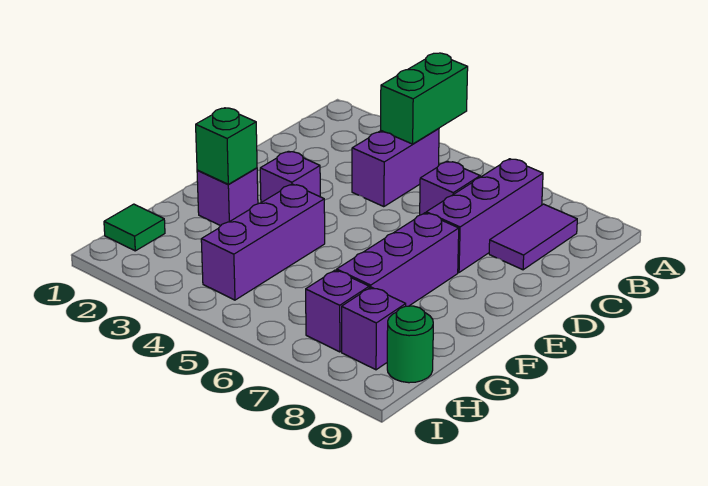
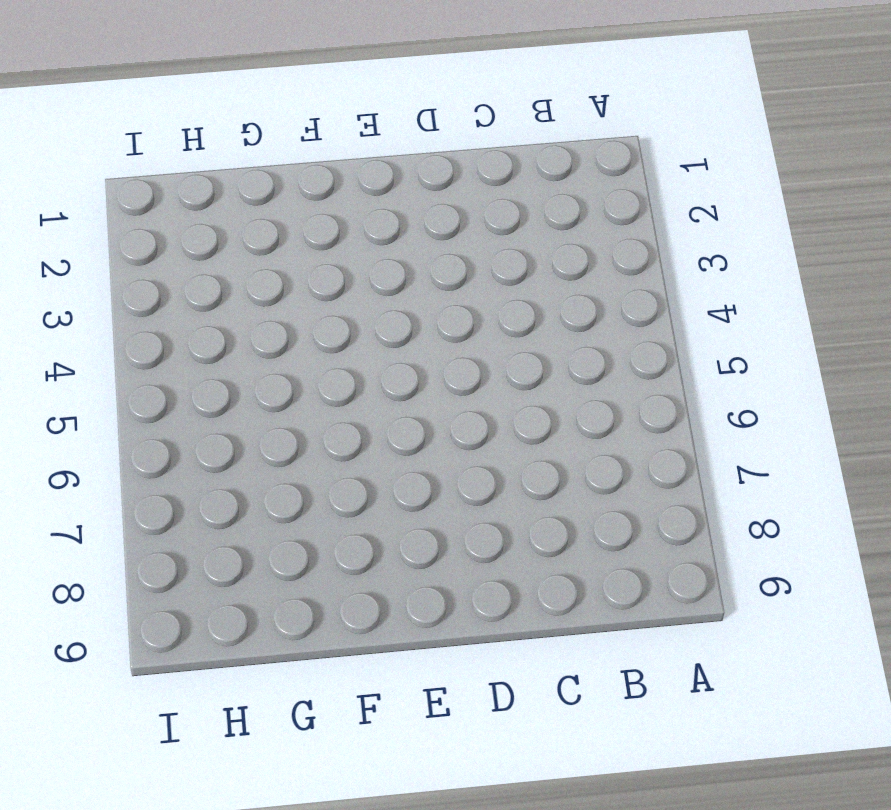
none -> purple 1x2 brick [352,128,439,207]
none -> purple 1x3 brick [426,159,543,272]
none -> purple 1x2 tile [489,204,577,270]

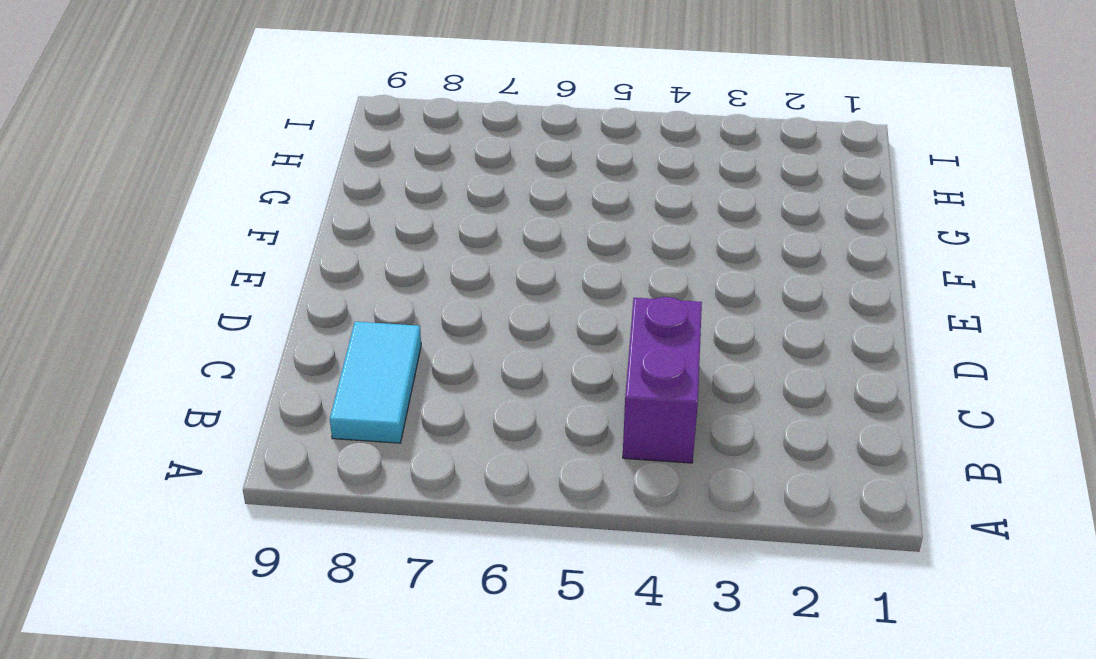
cyan 1x2 tile [330,322,421,443] -> purple 1x2 tile [489,204,577,270]
none -> purple 1x3 brick [426,159,543,272]
none -> purple 1x1 brick [420,161,480,215]
none -> purple 1x1 brick [260,151,320,202]

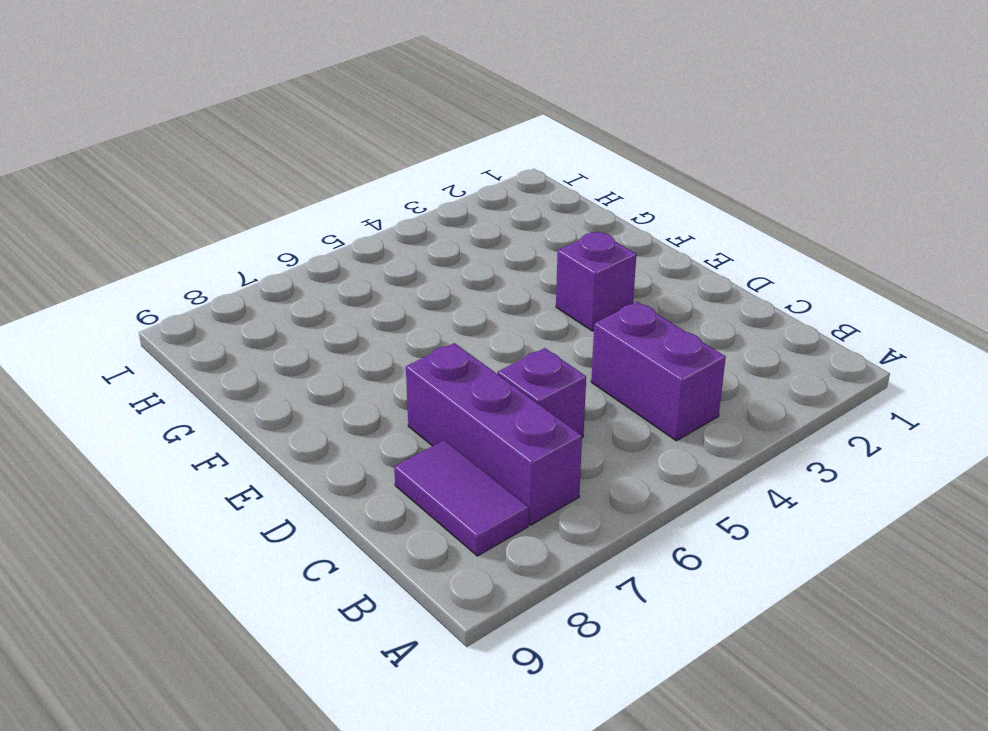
none -> purple 1x3 brick [337,213,459,306]
none -> purple 1x1 brick [197,168,258,226]
none -> purple 1x3 brick [201,184,325,300]

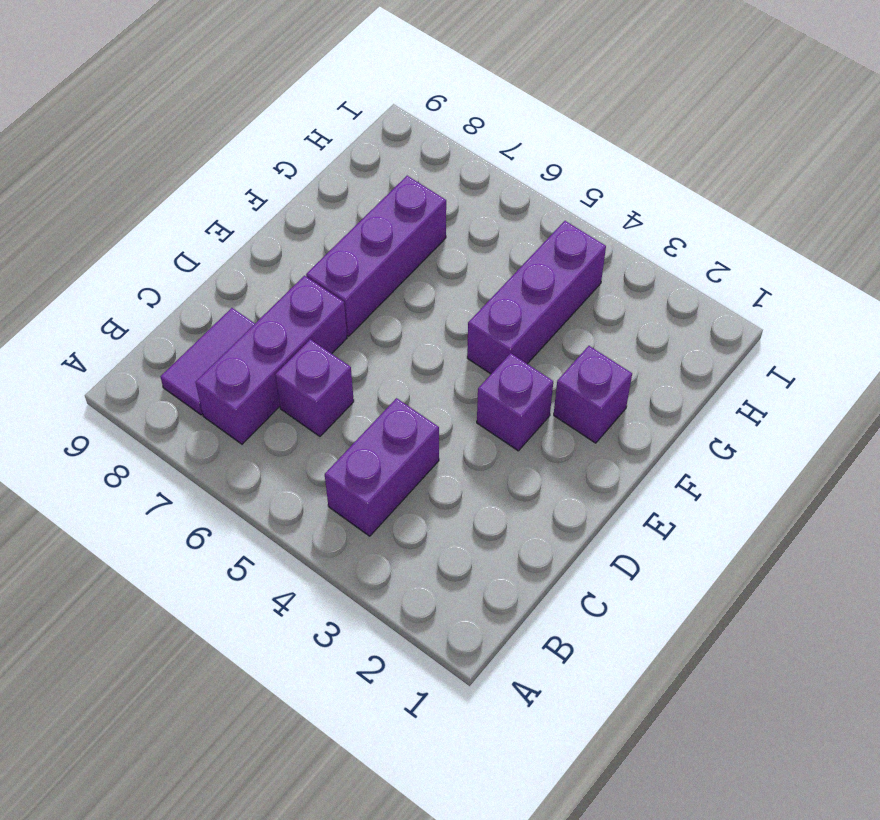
none -> green 1x1 tile [104,204,165,251]
none -> purple 1x1 brick [306,270,369,352]
none -> purple 1x1 brick [342,287,406,370]

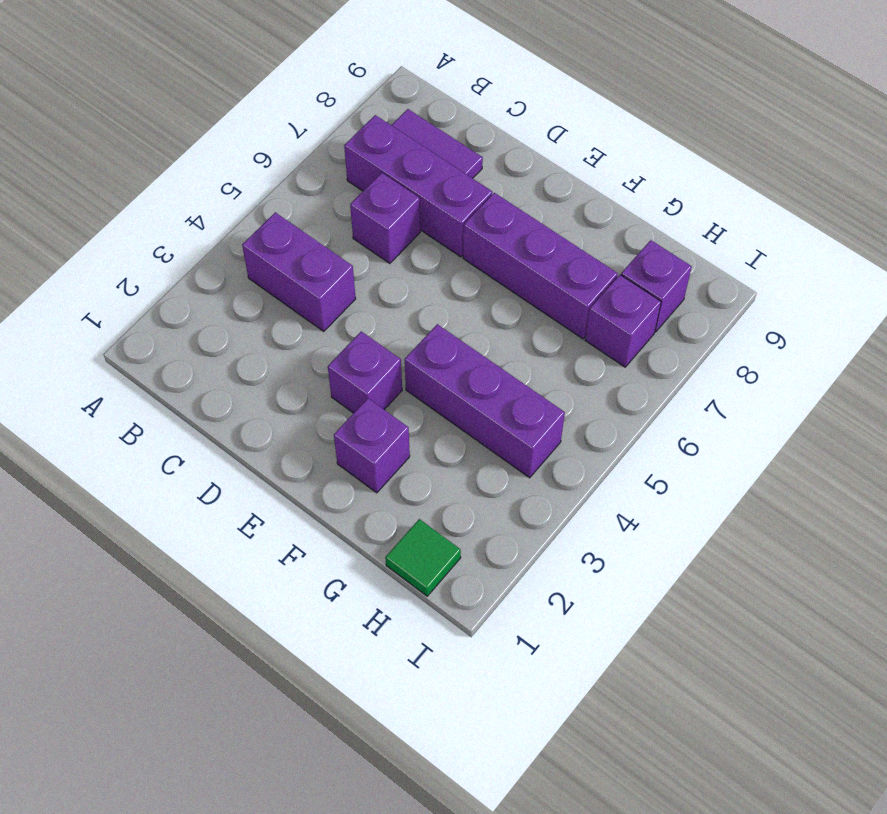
none -> green 1x1 round brick [387,306,433,383]
none -> green 1x2 brick [381,53,468,144]
none -> green 1x1 brick [196,108,257,184]

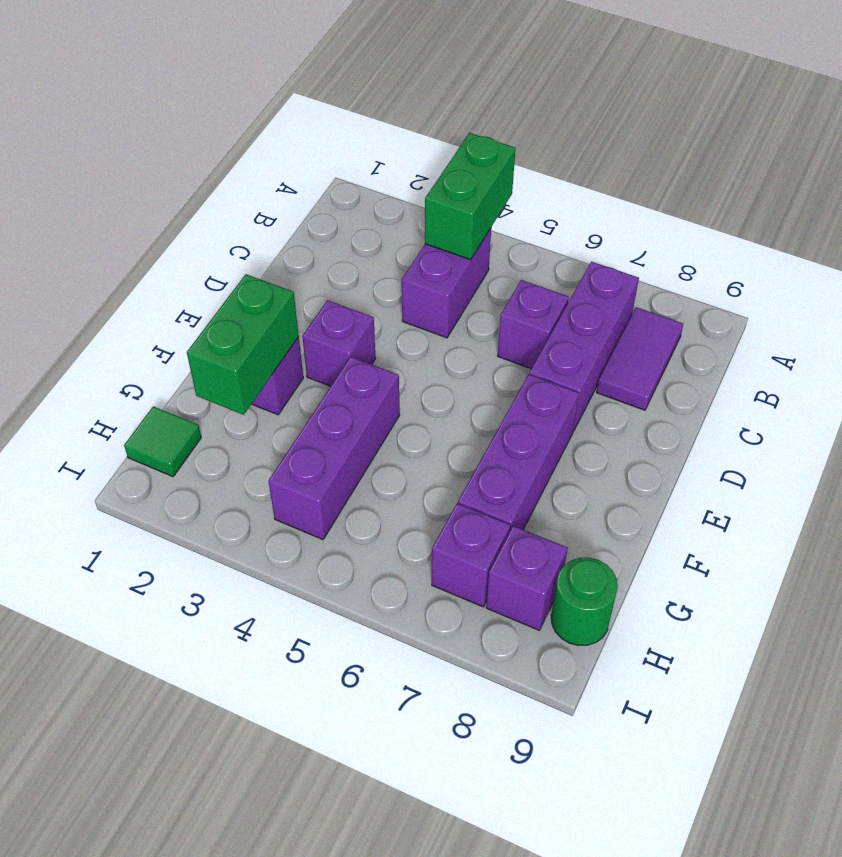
green 1x2 brick [187,274,299,415] -> green 1x1 brick [196,108,257,184]

